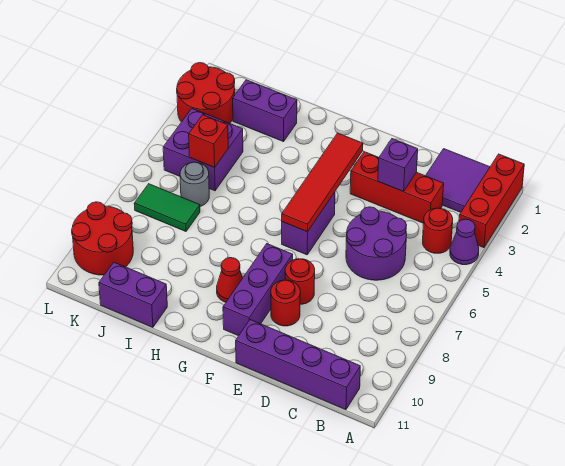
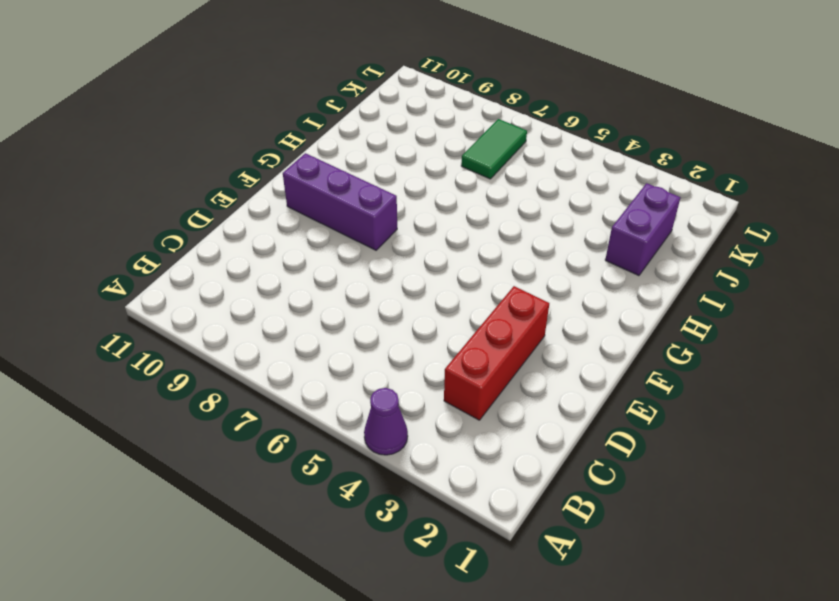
none -> red 1x3 brick [459,154,524,248]
none -> purple 2x2 tile [426,149,490,212]
none -> red 1x1 round brick [423,208,453,253]

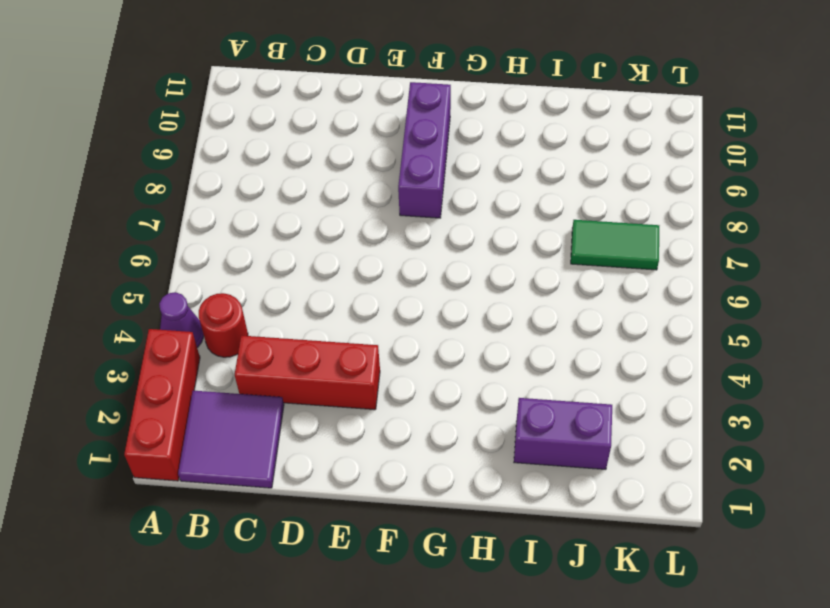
none -> purple 1x4 brick [236,320,360,410]
none -> purple 2x2 round brick [346,207,407,280]
none -> red 1x1 round brick [285,259,315,304]

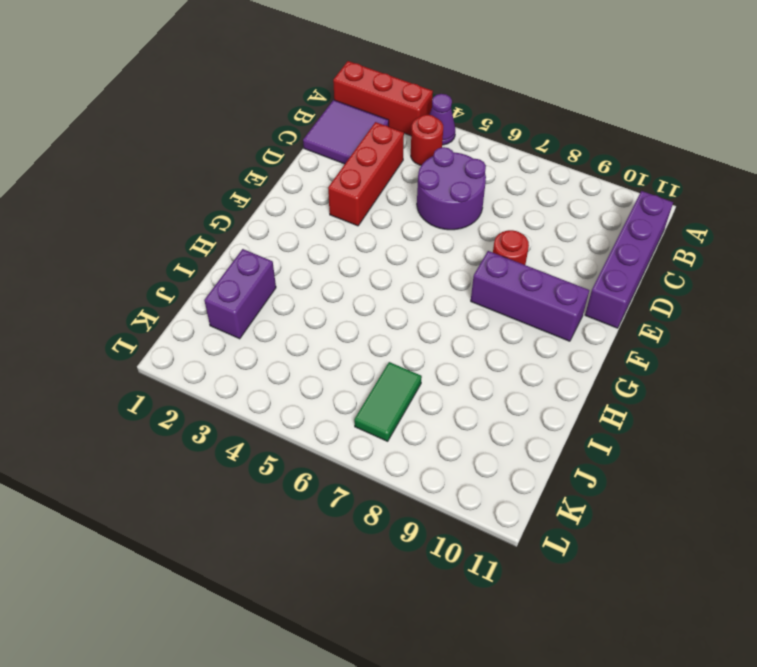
none -> red 1x1 round brick [271,280,300,326]
none -> purple 1x2 brick [282,192,335,255]
none -> red 1x1 cone [217,258,242,302]

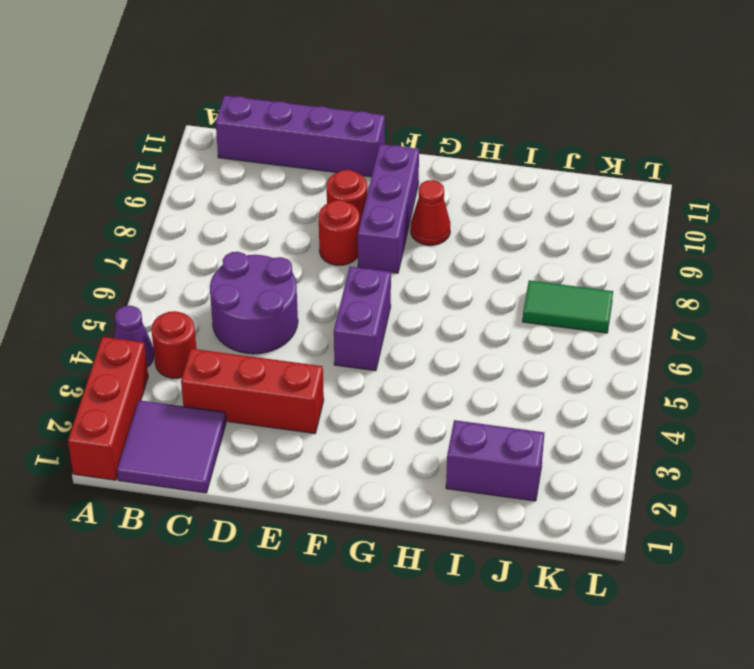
none -> purple 1x2 brick [99,262,167,327]
none -> purple 2x2 brick [163,109,243,191]
none -> grey 1x1 round brick [180,162,209,206]

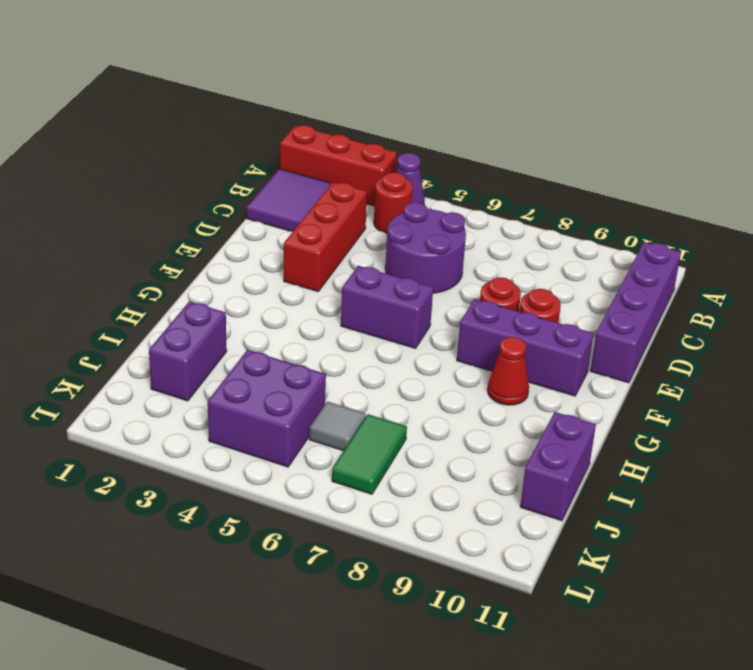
grey 1x1 tile [309,402,366,451] -> grey 1x1 round brick [180,162,209,206]
none -> red 2x2 round brick [177,63,235,123]
none -> red 2x2 round brick [72,202,133,275]
none -> purple 1x1 brick [378,139,418,192]

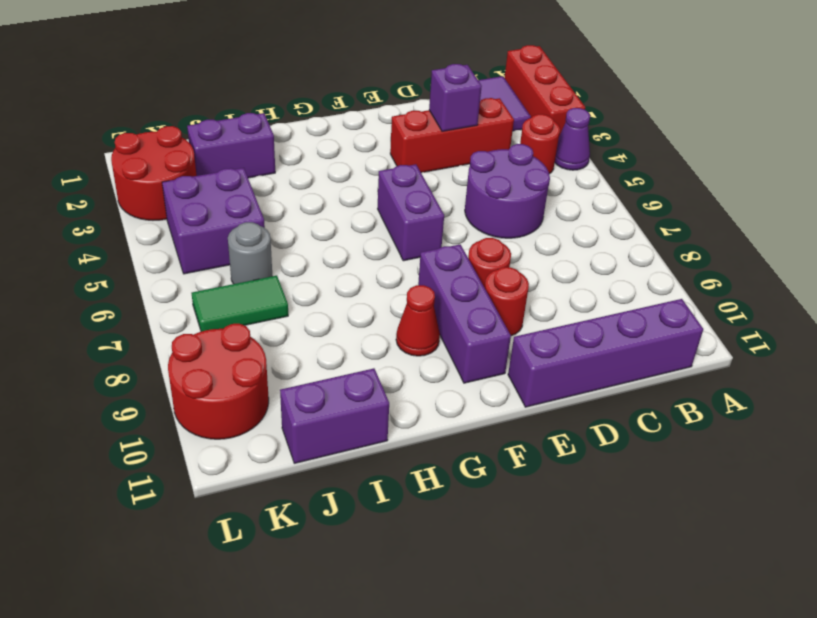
none -> red 1x4 tile [282,133,363,232]
none -> red 1x1 brick [189,115,228,167]

